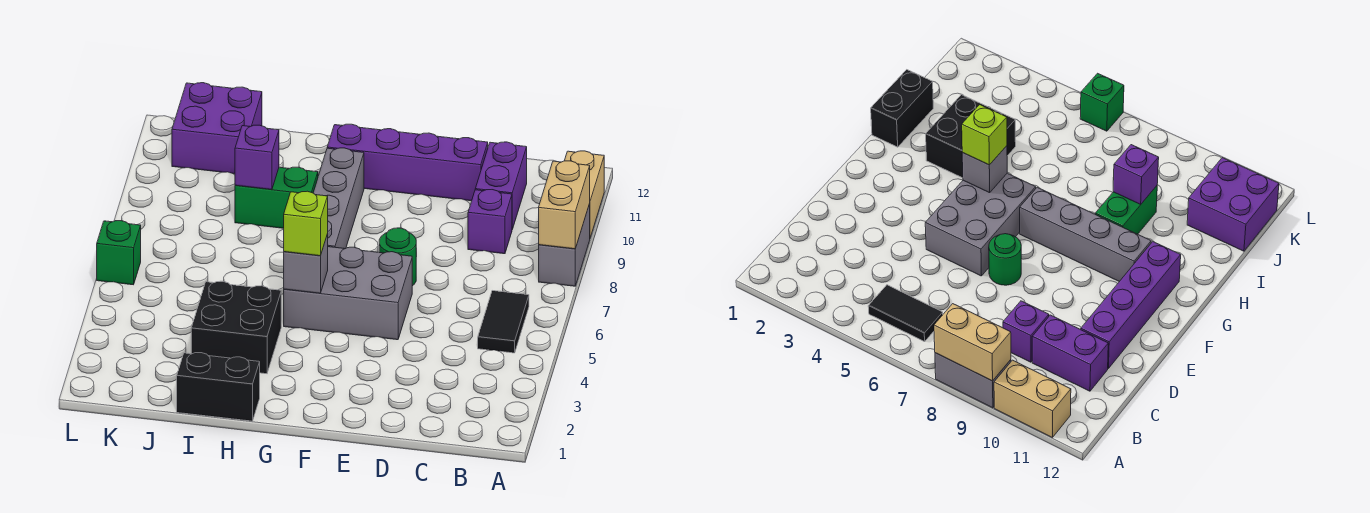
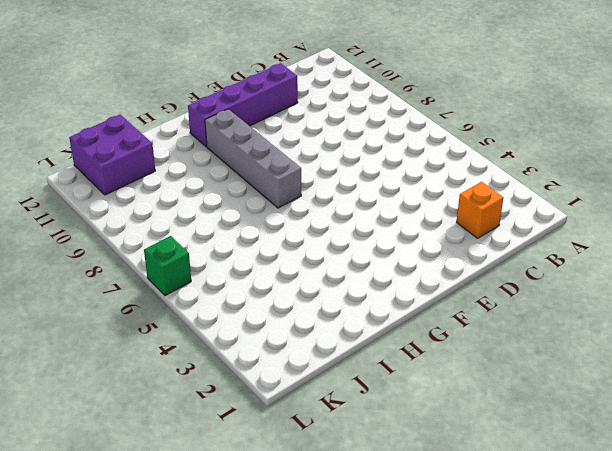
orange 1x1 brick [457,182,503,238] -> none
none -> grey 1x2 brick [539,204,590,286]
none -> tan 1x2 brick [564,151,604,238]
none -> black 1x2 tile [478,291,529,353]

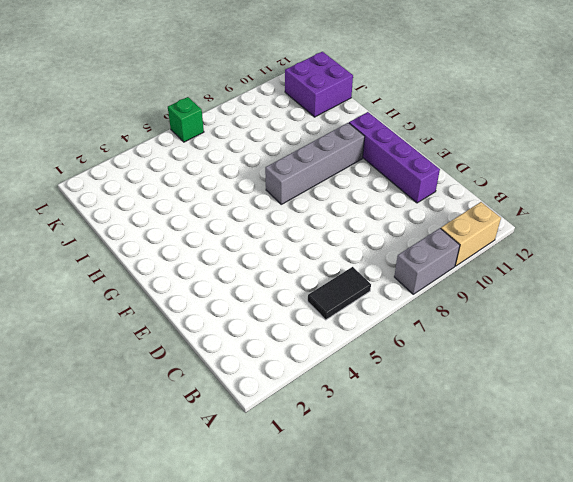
none -> purple 1x1 brick [468,190,512,254]
none -> purple 1x2 brick [475,142,527,229]
none -> grey 2x3 brick [284,247,412,340]

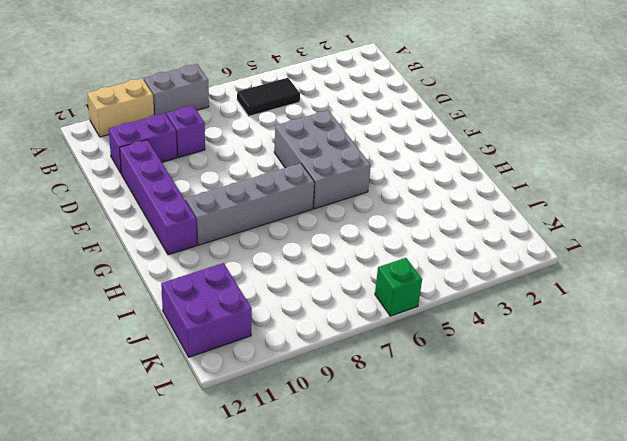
none -> green 1x1 round brick [379,228,416,286]
none -> black 1x2 brick [177,353,260,421]
none -> black 2x2 brick [191,281,281,374]

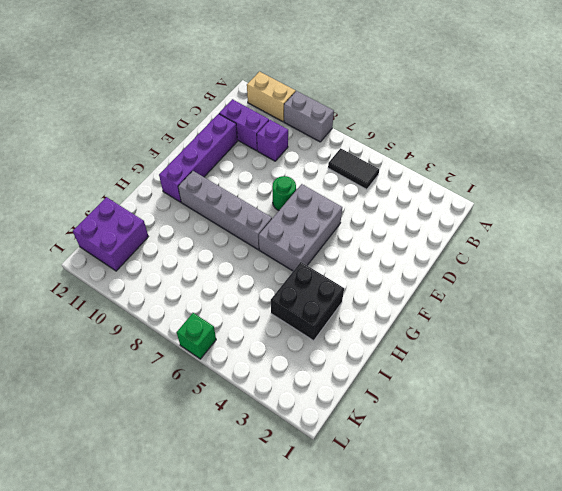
none -> black 1x2 brick [177,353,260,421]
none -> green 1x2 brick [235,167,318,228]
none -> tan 1x2 brick [539,161,590,249]

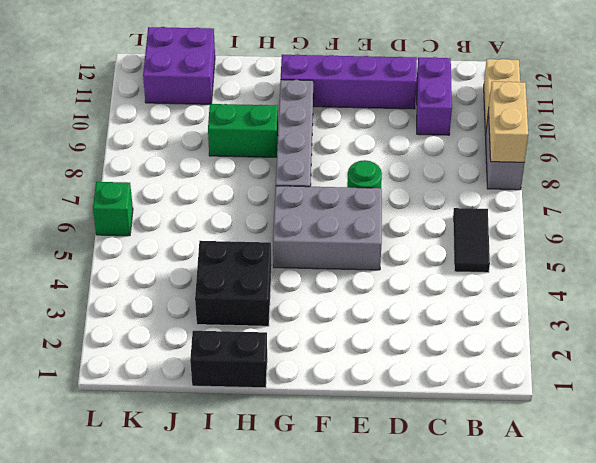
none -> purple 1x1 brick [468,190,512,254]
none -> grey 1x1 brick [284,234,328,293]
none -> purple 1x1 brick [235,125,279,189]

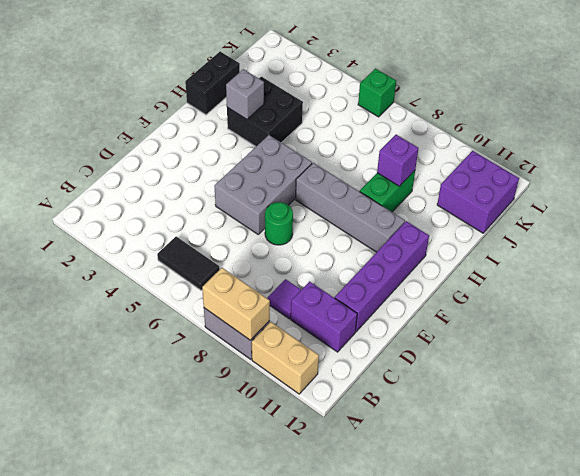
purple 1x1 tile [267,279,301,319] -> purple 1x1 brick [468,190,512,254]
grey 1x1 brick [226,69,264,119] -> grey 1x1 brick moved to [284,234,328,293]
none -> lime 1x1 brick [284,191,328,256]

